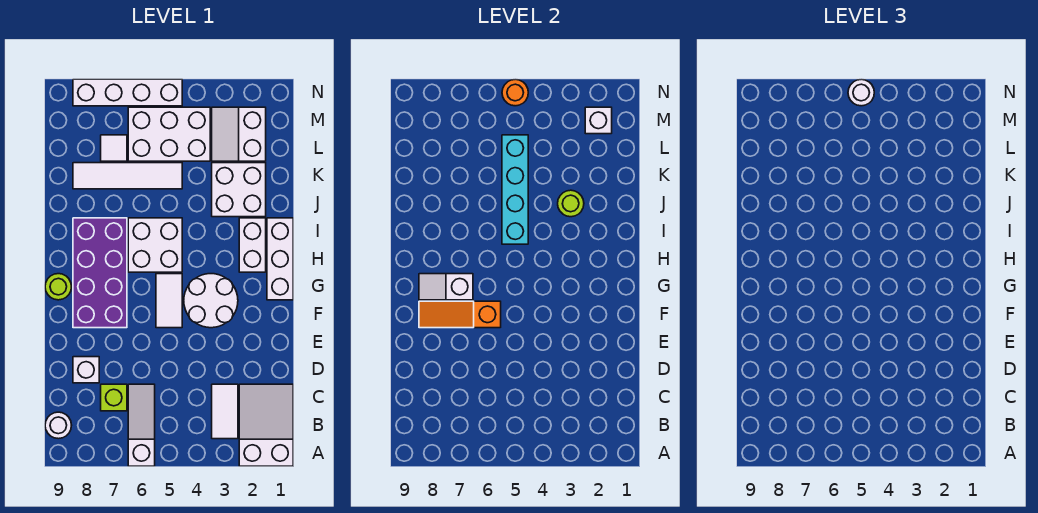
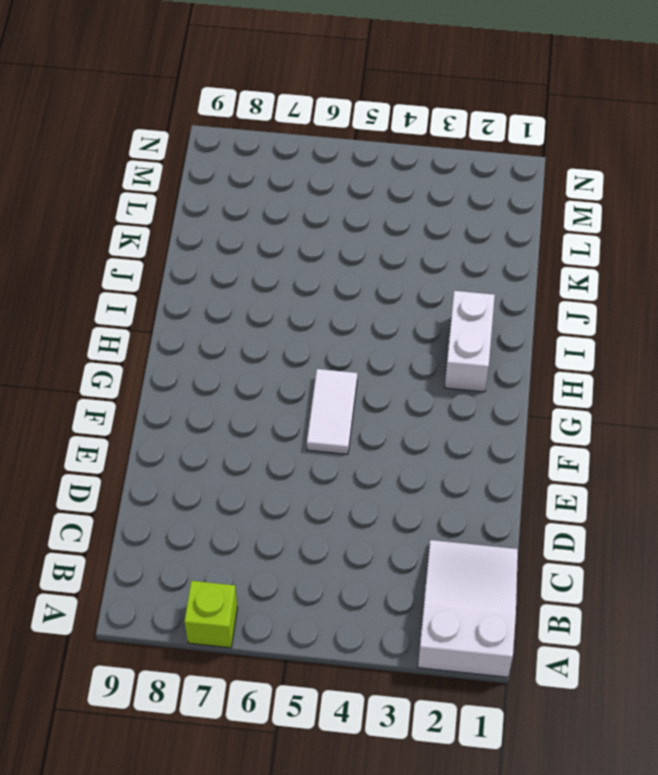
lime 1x1 brick [184,581,238,648] -> lime 1x1 brick moved to [101,384,127,411]
none -> white 1x3 slope [128,384,155,466]
none -> white 1x2 tile [212,384,238,439]
none -> white 1x1 round brick [45,412,72,439]

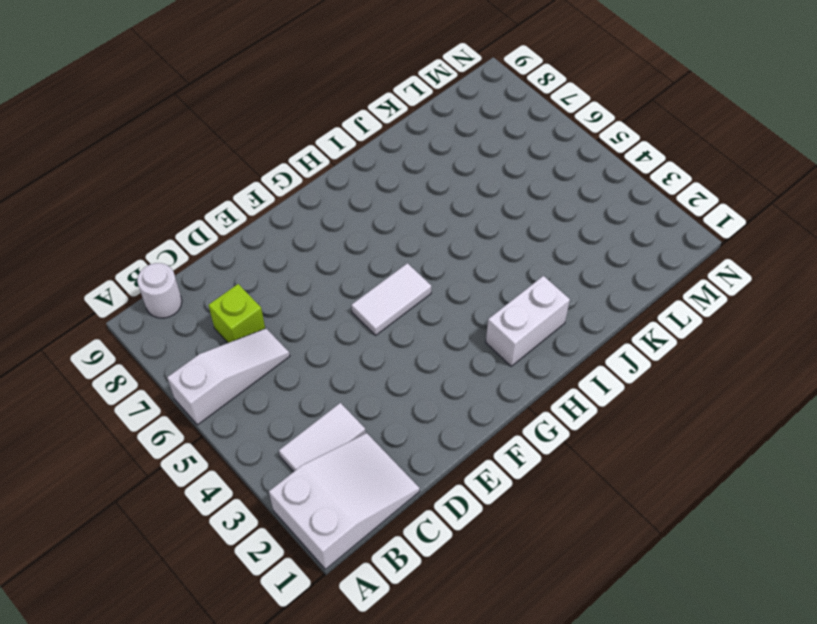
none -> white 1x1 brick [73,357,99,383]
none -> white 2x2 round brick [184,274,238,328]
none -> purple 2x4 brick [73,218,127,328]

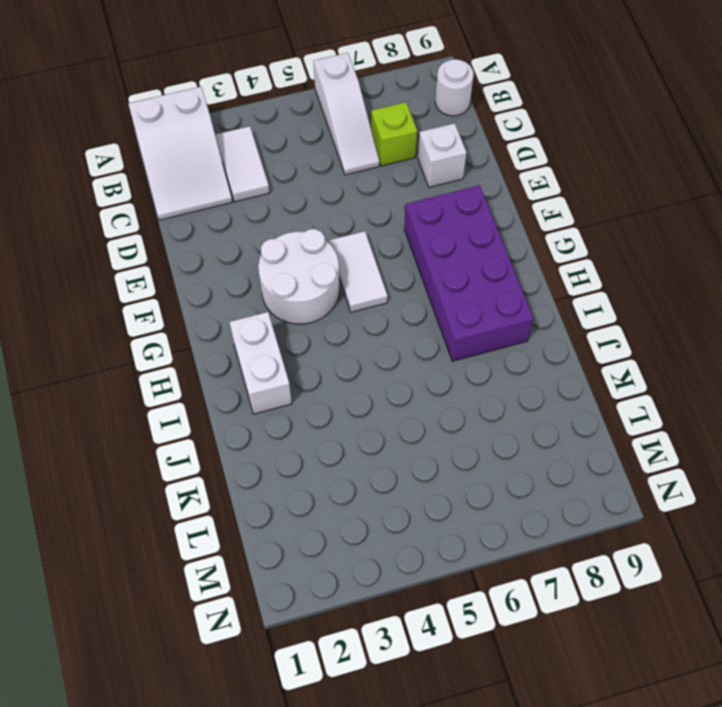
none -> white 1x3 brick [267,218,293,300]
none -> lime 1x1 round brick [45,274,72,300]
none -> white 2x2 brick [128,218,182,272]

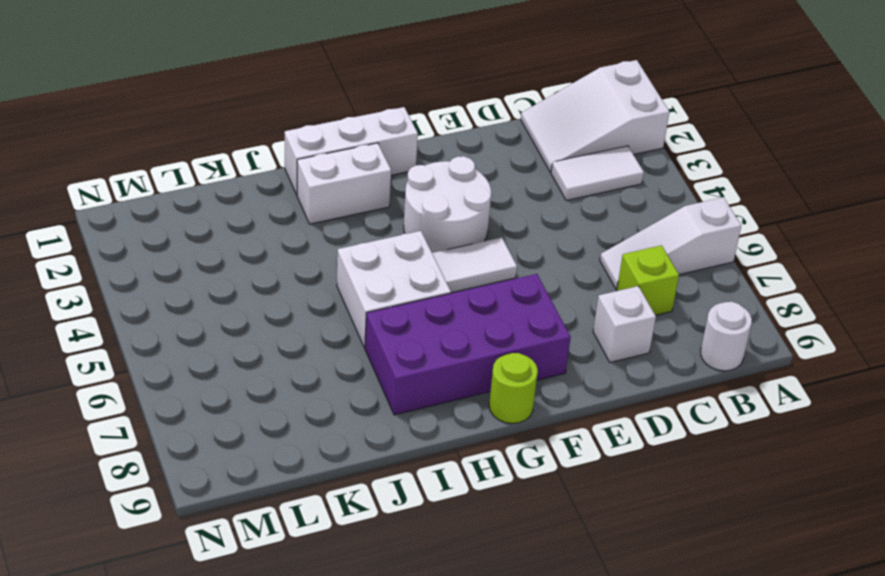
none -> white 2x2 brick [212,163,266,217]
none -> white 1x4 tile [73,163,182,189]
none -> white 2x2 slope [212,107,266,161]

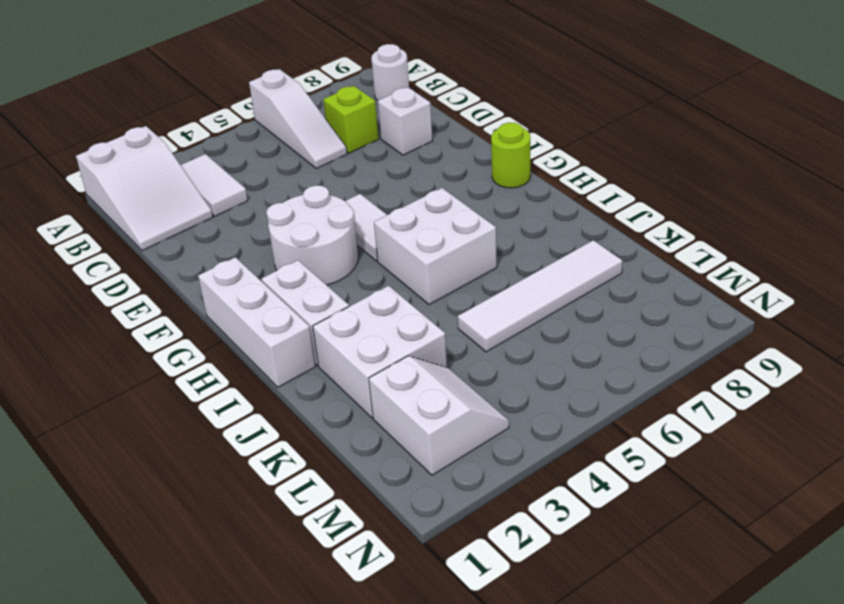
none -> purple 2x4 brick [73,218,127,328]
none -> white 2x3 brick [128,107,210,161]
none -> white 1x1 tile [101,135,127,161]

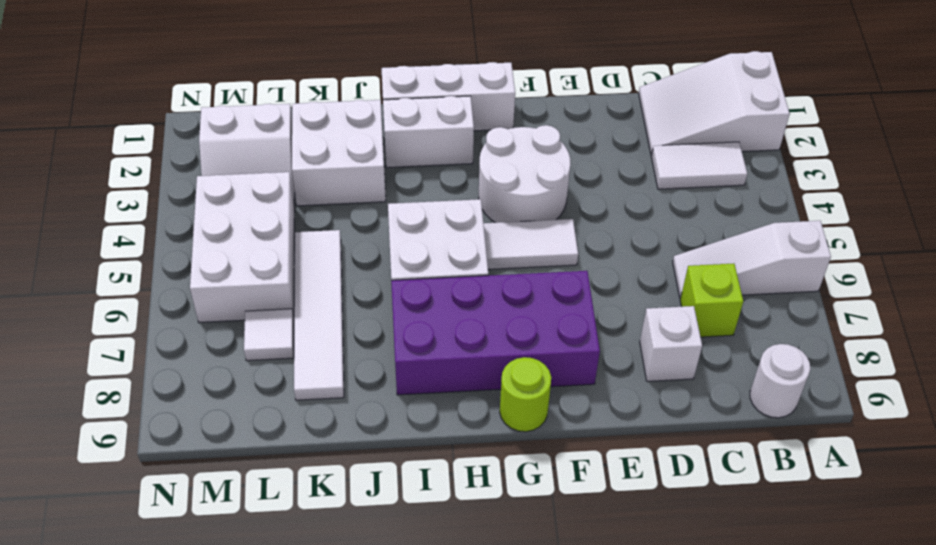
none -> white 1x4 brick [73,79,182,106]
none -> orange 1x3 slope [419,301,501,328]
none -> white 1x2 slope [419,274,473,300]

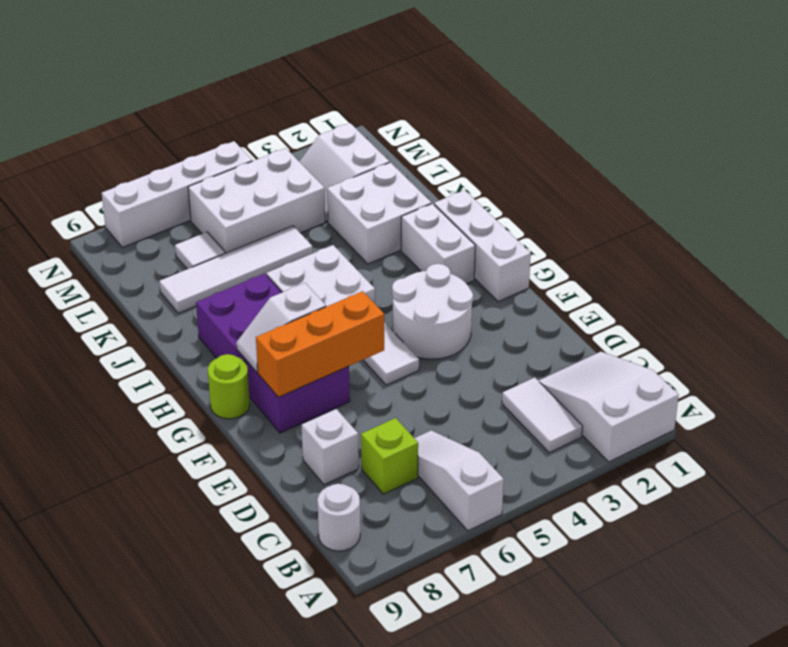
orange 1x3 brick [256,291,384,397] -> orange 1x3 slope [419,301,501,328]
none -> cyan 1x4 brick [502,135,528,244]
none -> lime 1x1 round brick [558,190,584,217]
none -> white 1x1 brick [585,107,612,134]

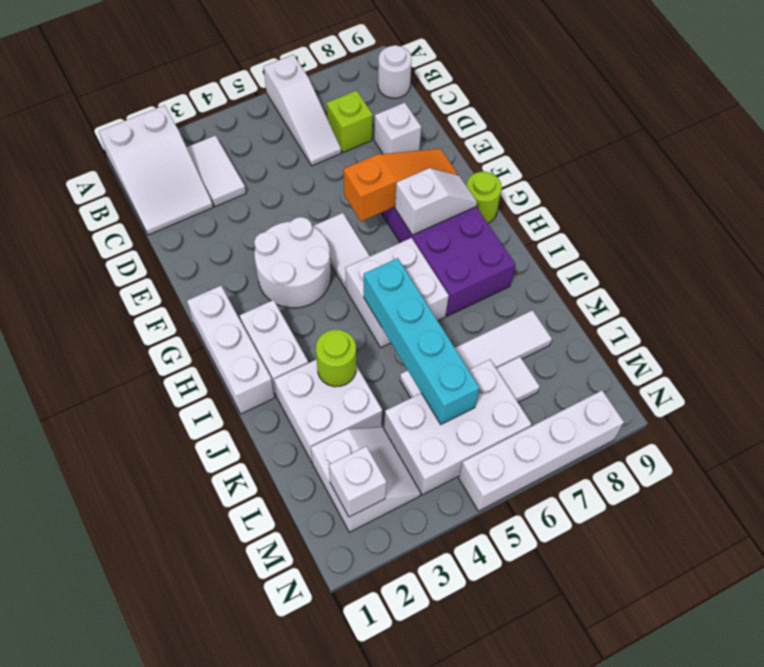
none -> orange 1x1 round brick [502,79,528,106]
none -> white 1x1 round brick [848,79,874,106]

